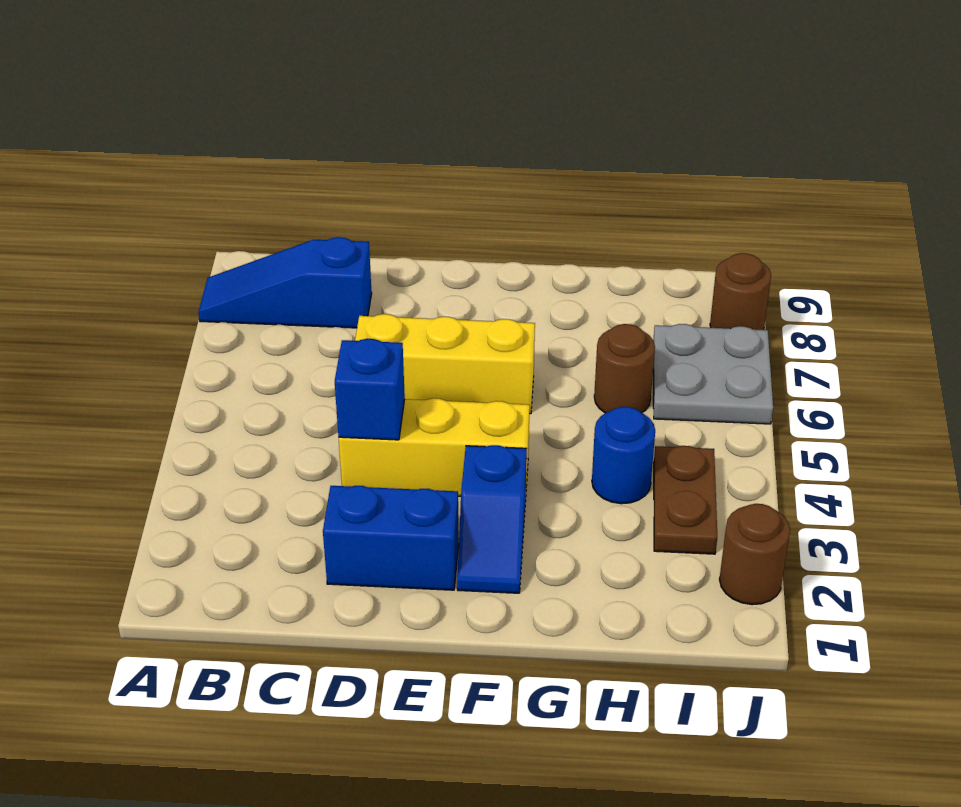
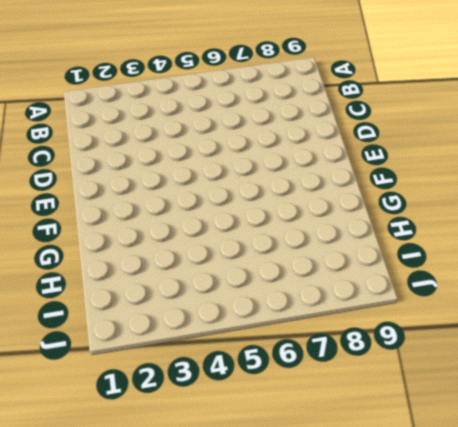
none -> blue 1x3 slope [199,237,372,328]
none -> blue 1x2 brick [323,486,459,590]
none -> yellow 1x3 brick [339,398,530,496]

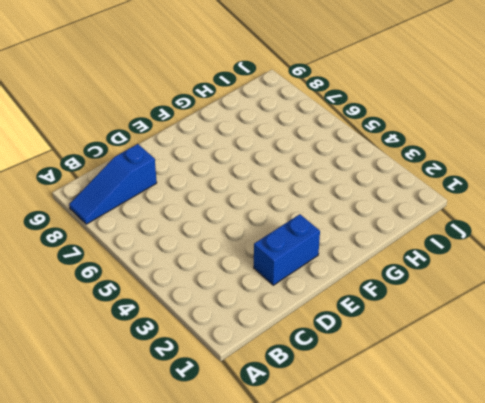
none -> yellow 1x3 brick [339,398,530,496]
none -> yellow 1x3 brick [355,314,535,414]
none -> blue 1x2 slope [457,445,527,593]

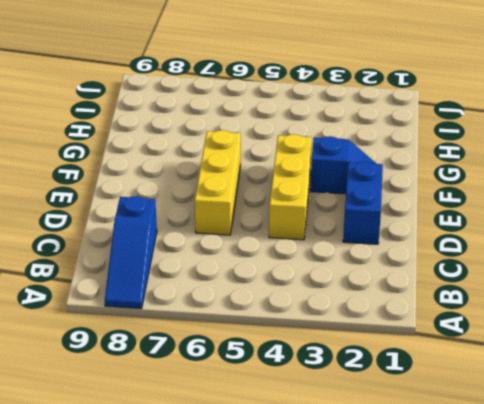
none -> blue 1x1 round brick [592,407,655,504]
none -> brown 1x1 round brick [594,324,655,413]
none -> brown 1x2 plate [654,446,717,554]

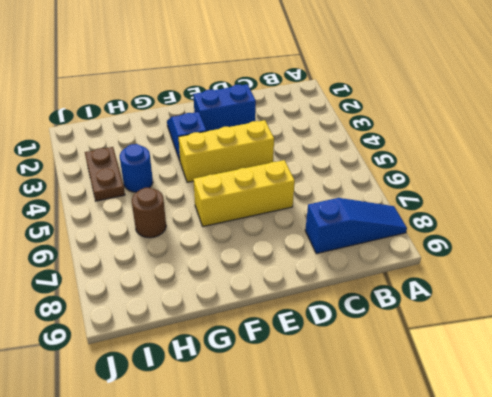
none -> grey 2x2 plate [653,324,773,424]
none -> brown 1x1 round brick [719,504,790,605]
none -> brown 1x1 round brick [710,253,771,330]

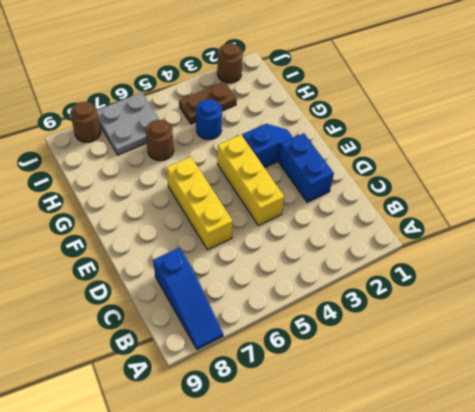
none -> blue 1x1 brick [335,339,405,440]

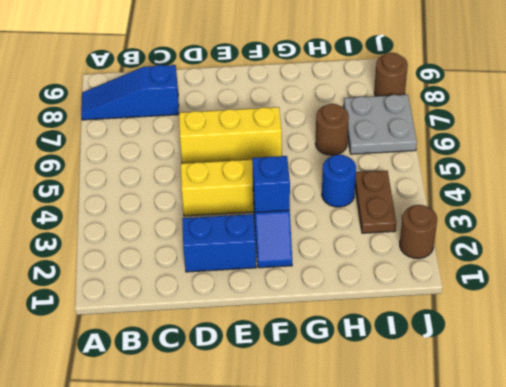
blue 1x1 brick [252,156,290,212] -> blue 1x1 brick moved to [335,339,405,440]

